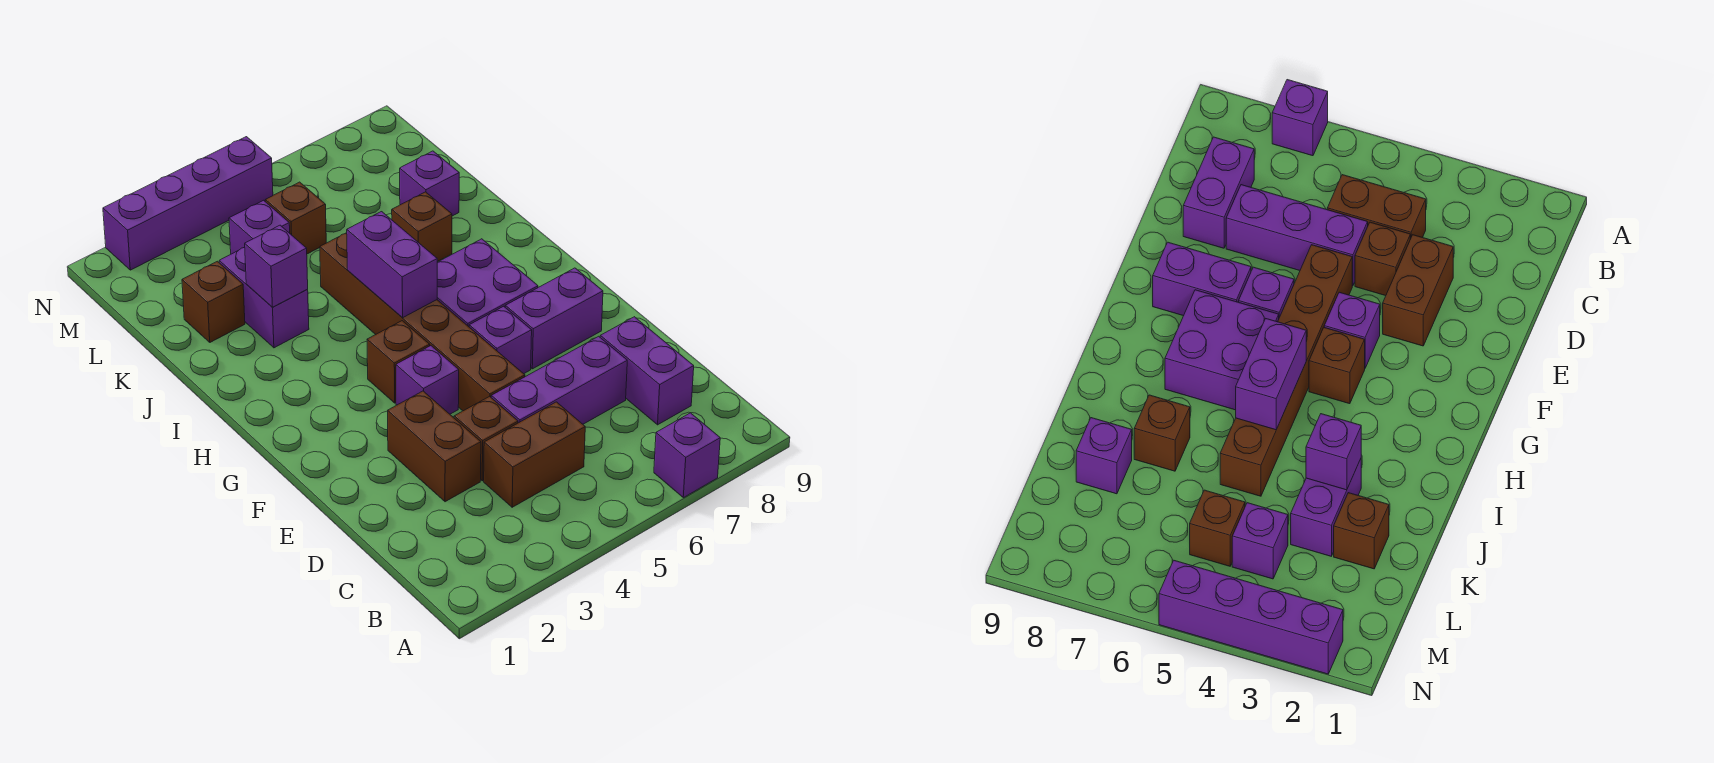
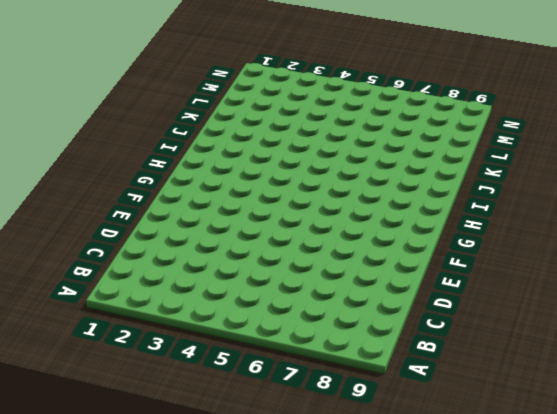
none -> purple 1x1 brick [654,413,720,498]
none -> brown 1x2 brick [484,402,585,507]
none -> purple 1x2 brick [600,317,694,425]

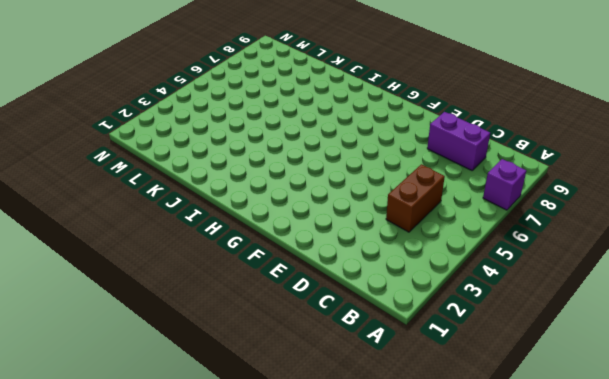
none -> brown 1x2 brick [388,391,481,502]
none -> brown 1x1 brick [454,396,518,481]
none -> purple 1x3 brick [491,336,627,424]

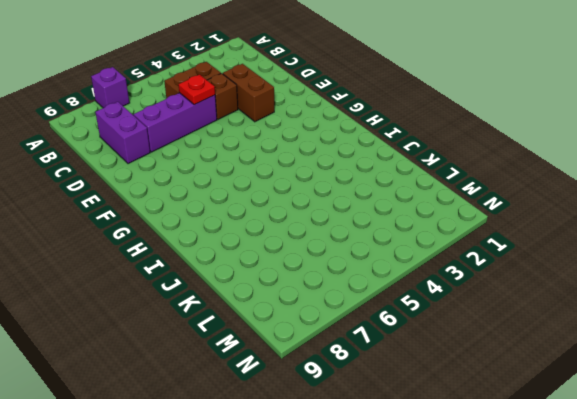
red 1x1 plate [179,75,215,105] -> none
none -> brown 1x6 brick [320,233,525,411]
none -> purple 1x1 brick [396,346,459,414]
none -> purple 1x1 brick [469,306,532,374]

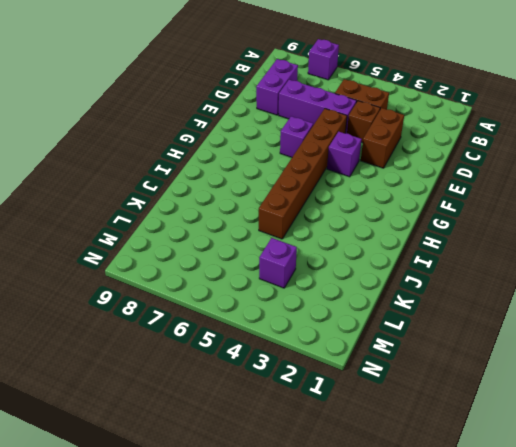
none -> purple 1x2 brick [505,268,603,369]
none -> brown 1x1 brick [367,321,430,403]
none -> purple 2x2 brick [437,239,538,327]

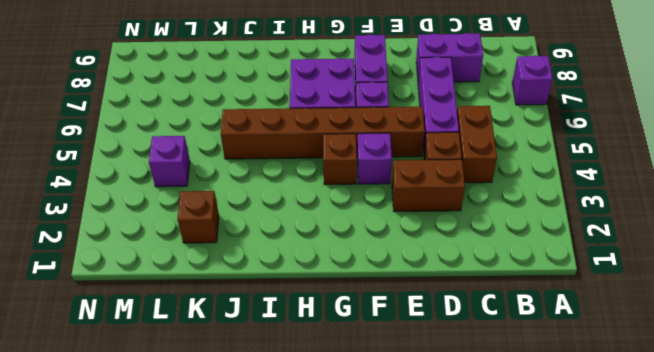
none -> purple 1x2 brick [219,247,309,348]
none -> brown 1x1 brick [392,192,452,262]
none -> purple 1x1 brick [400,151,459,216]

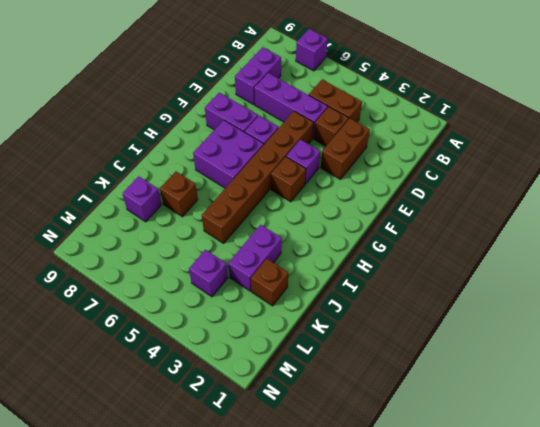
none -> brown 1x1 brick [265,182,326,254]
none -> purple 1x4 brick [103,137,273,270]
none -> purple 1x2 brick [347,212,437,318]

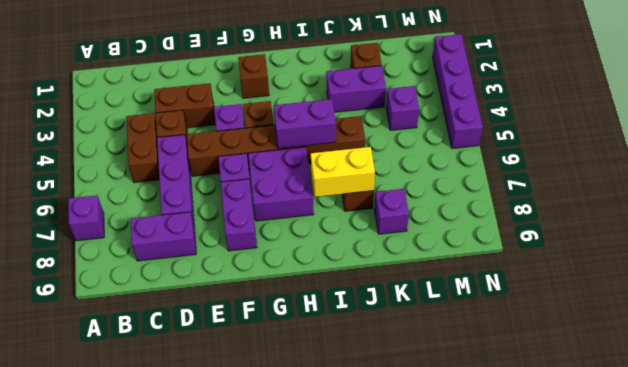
brown 1x1 brick [238,54,269,98] -> brown 1x1 brick moved to [265,182,326,254]
yellow 1x2 brick [311,147,375,197] -> none
none -> purple 1x1 brick [245,225,308,307]

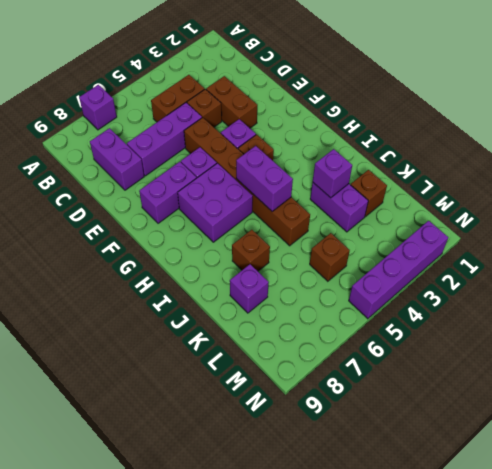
none -> purple 1x1 brick [229,200,290,254]

